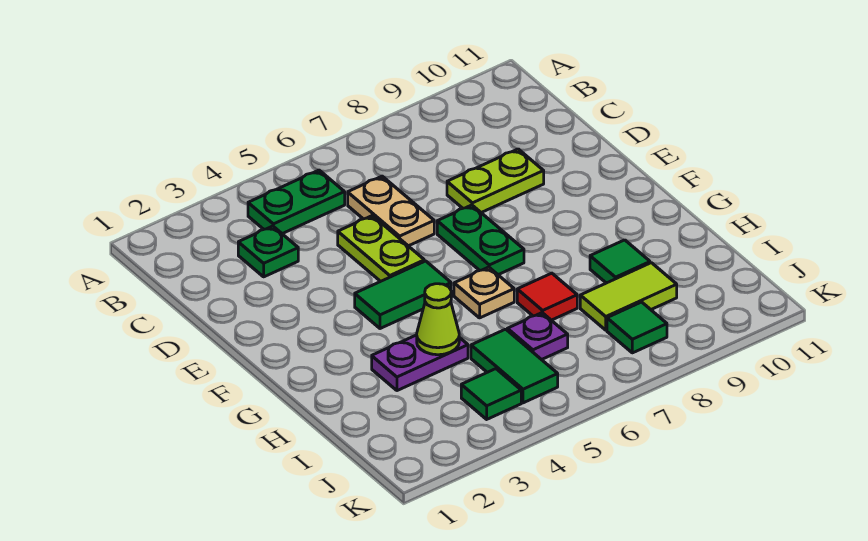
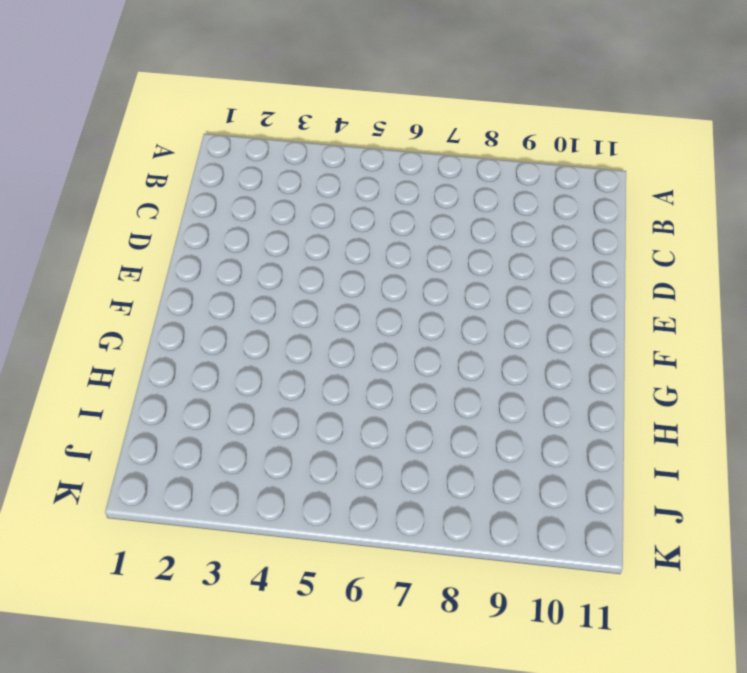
none -> green 1x2 plate [248,170,345,234]
none -> green 1x1 plate [238,226,298,277]
none -> tan 1x2 plate [348,176,434,246]

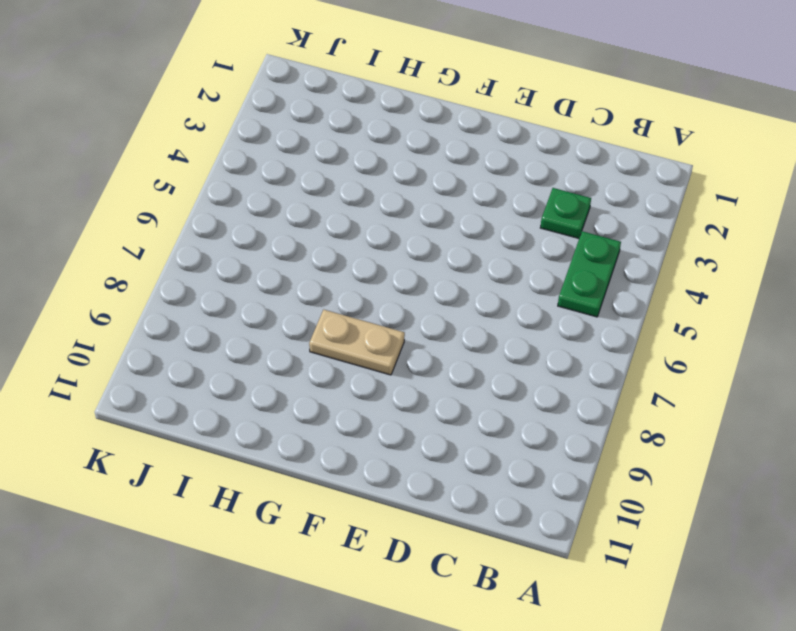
tan 1x2 plate [309,310,405,375] -> tan 1x2 plate moved to [348,176,434,246]
none -> lime 1x2 plate [338,216,424,281]
none -> lime 1x2 plate [447,149,544,213]
none -> green 1x2 plate [437,205,524,275]

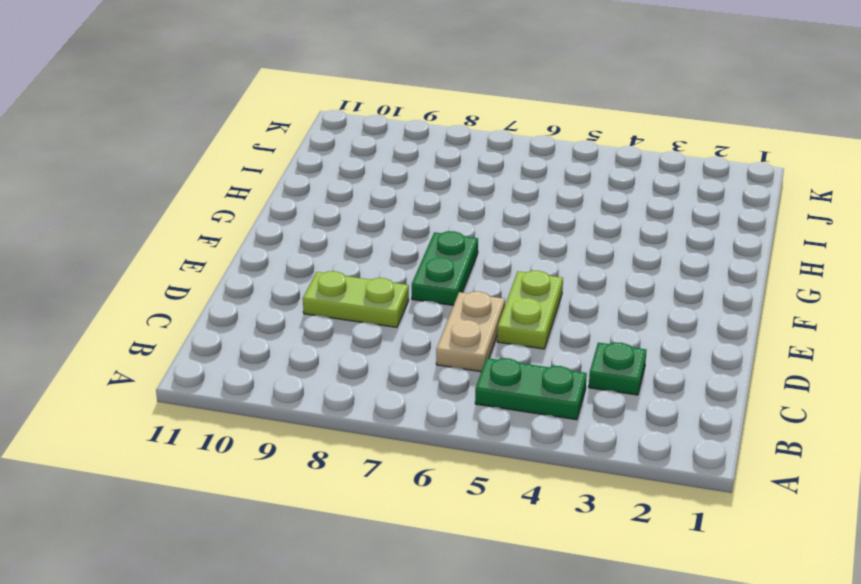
none -> green 1x2 tile [355,261,451,329]
none -> tan 1x1 plate [454,267,514,318]
none -> purple 1x2 plate [372,335,468,391]

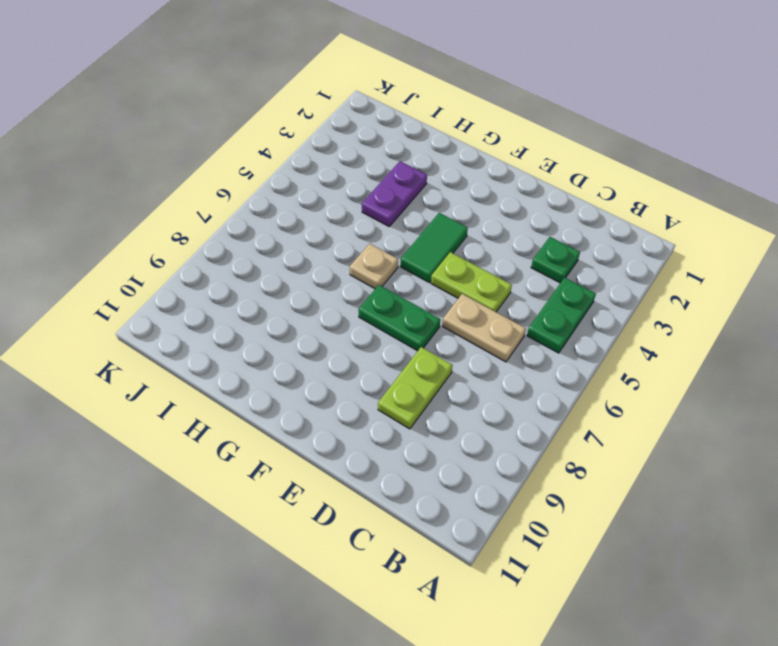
none -> red 1x1 tile [517,273,577,320]
none -> green 1x1 tile [590,240,650,283]
none -> green 1x2 tile [471,329,558,403]

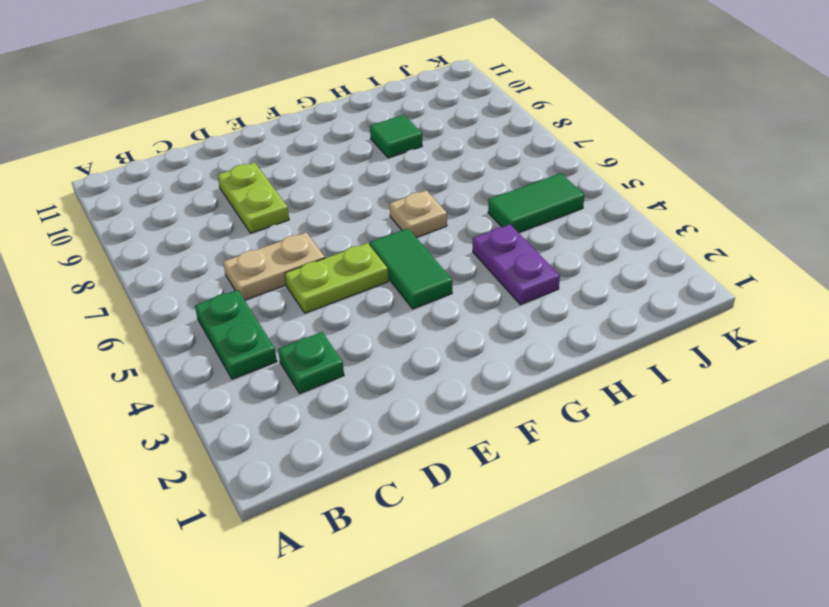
none -> green 1x2 plate [437,205,524,275]
none -> red 1x1 tile [517,273,577,320]
none -> purple 1x1 plate [507,313,568,360]

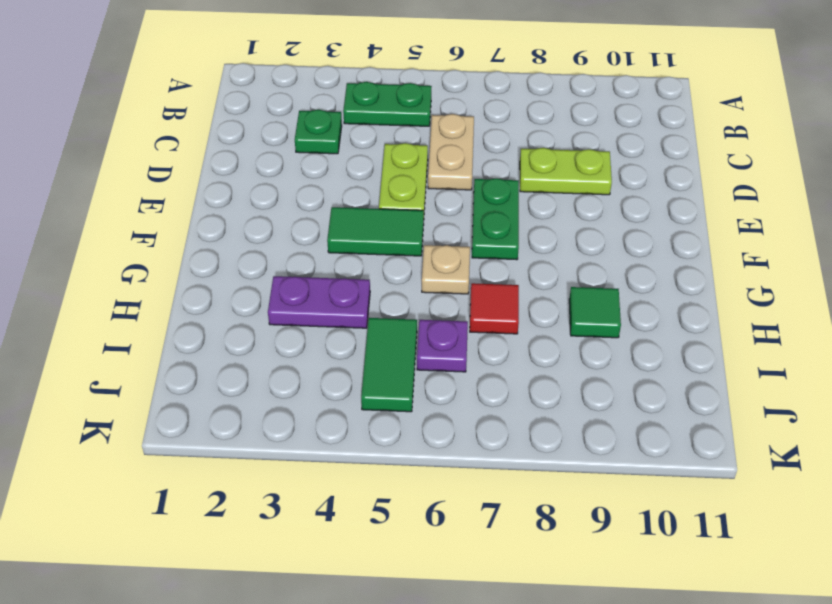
none -> lime 1x2 tile [580,263,677,330]
none -> green 1x1 tile [461,369,521,419]
none -> green 1x1 tile [607,302,667,353]

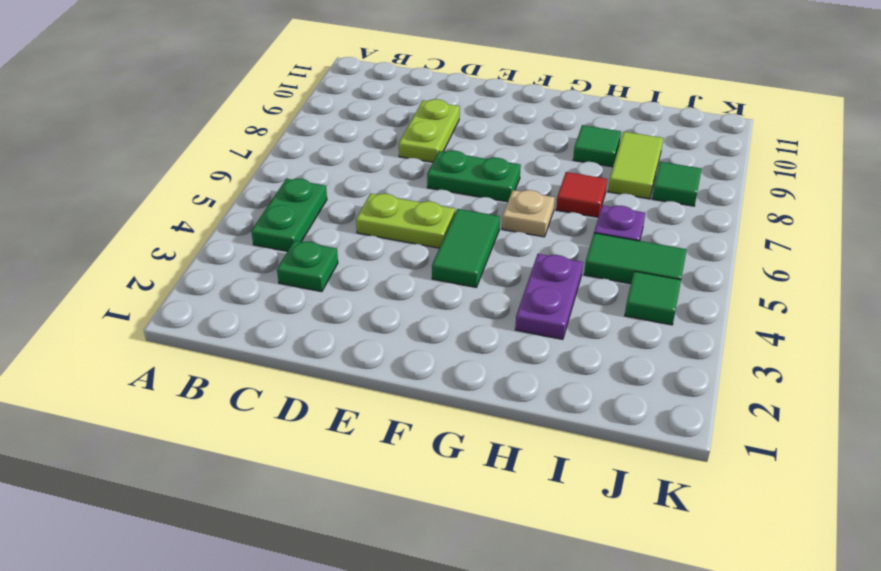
none -> tan 1x2 plate [348,176,434,246]
none -> lime 1x1 cone [417,284,459,355]

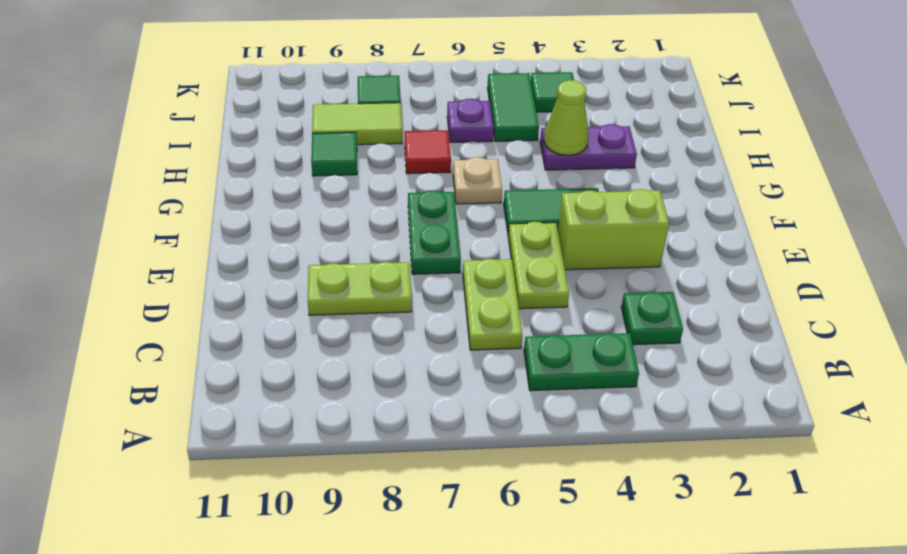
lime 1x2 plate [463,259,522,350] -> tan 1x2 plate [348,176,434,246]
lime 1x2 brick [558,189,669,270] -> none

